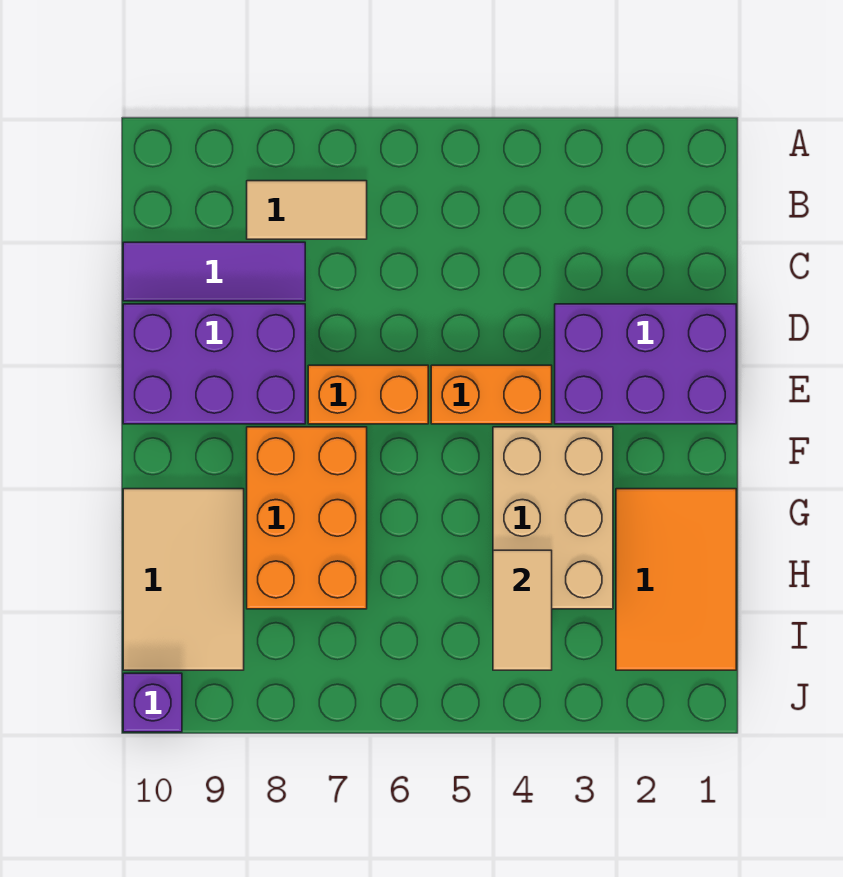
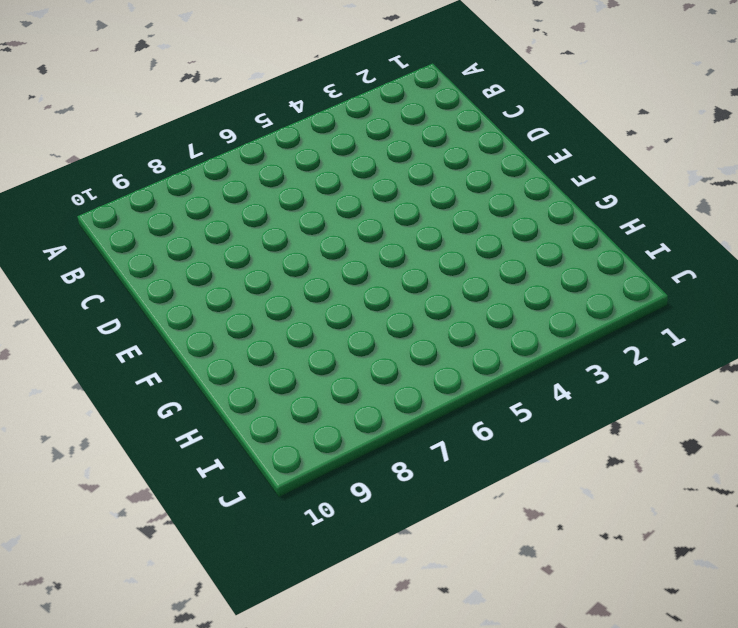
none -> tan 1x2 tile [247,181,367,239]
none -> purple 1x3 tile [123,242,305,301]
none -> purple 2x3 brick [555,304,736,424]

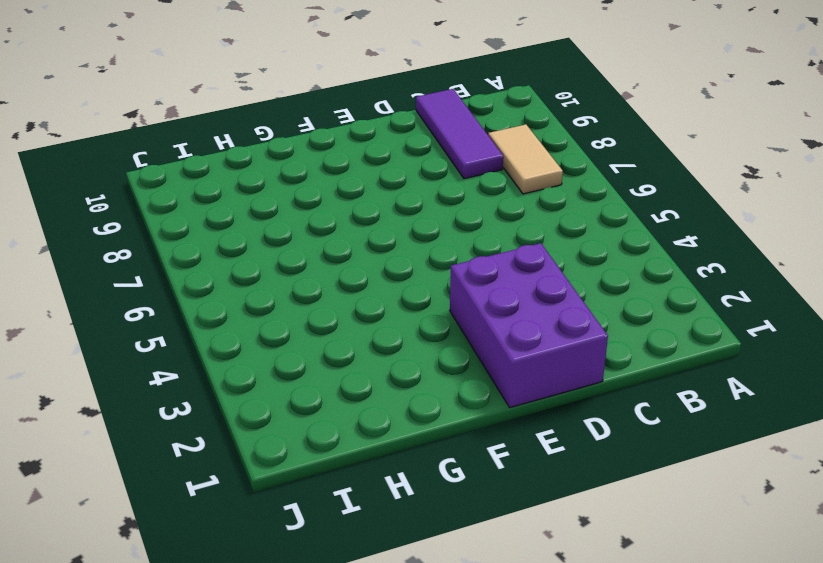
none -> purple 2x3 brick [123,304,305,424]
none -> orange 1x2 brick [431,365,552,424]
none -> orange 1x2 brick [308,365,428,424]

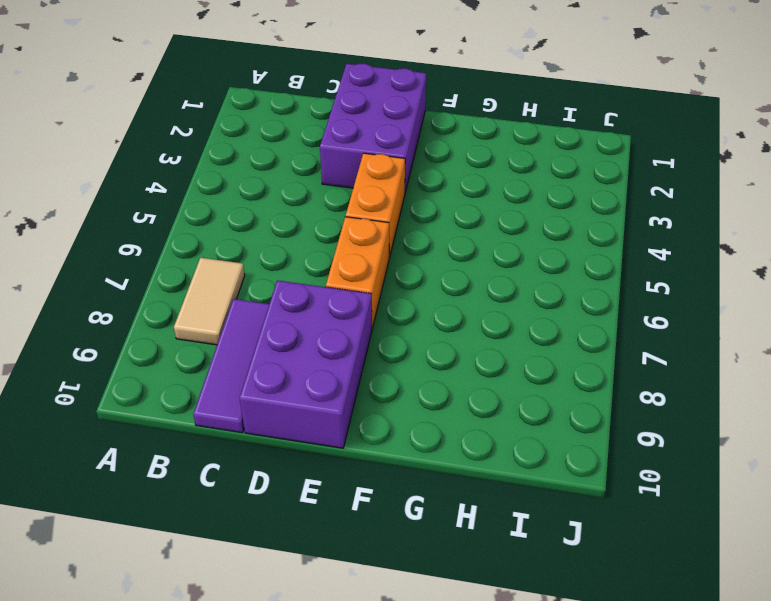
none -> tan 2x3 brick [493,427,613,609]
none -> orange 2x3 brick [247,427,367,609]
none -> orange 2x3 tile [616,489,736,670]

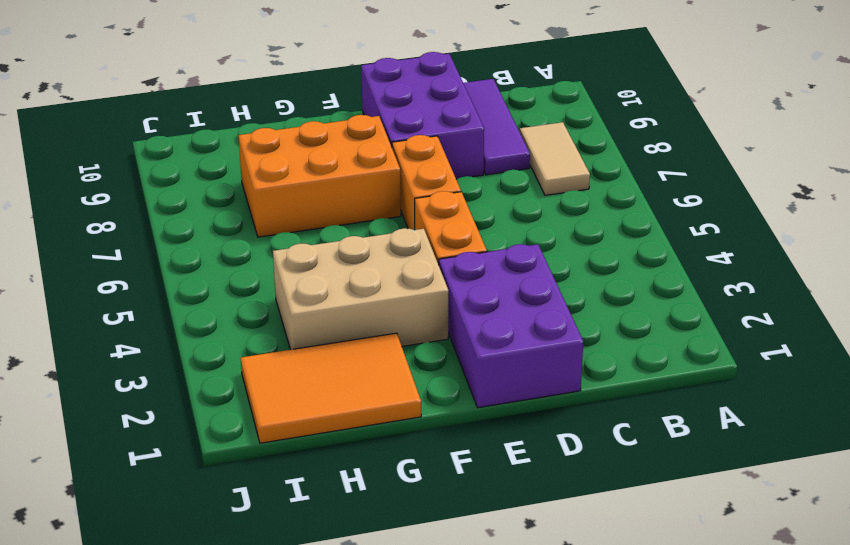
none -> tan 2x3 tile [123,489,244,670]
none -> purple 1x1 brick [123,673,182,732]
none -> tan 1x2 tile [493,550,552,670]

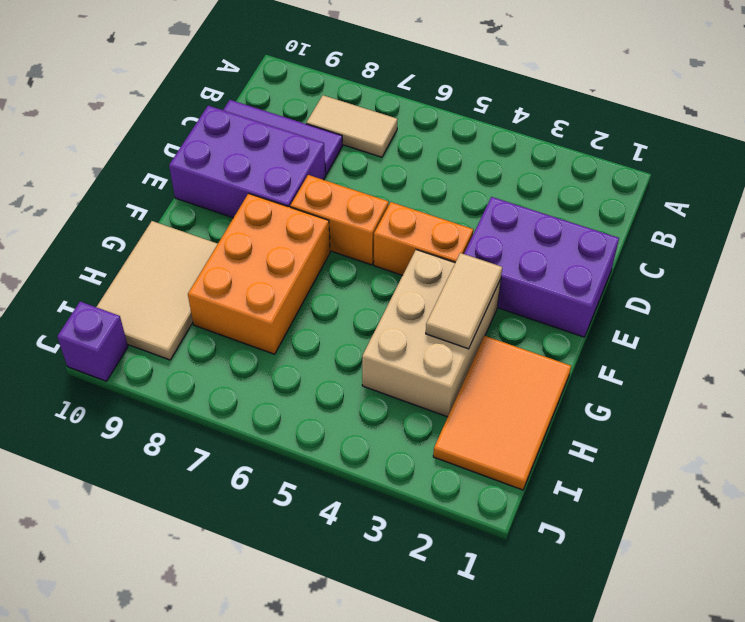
tan 1x2 tile [426,253,502,349] -> tan 1x2 tile moved to [493,550,552,670]

